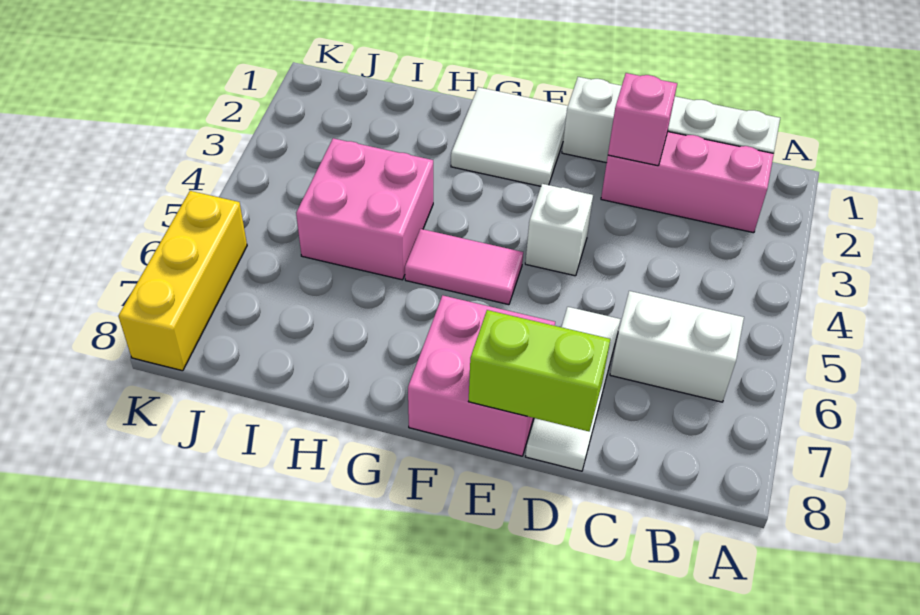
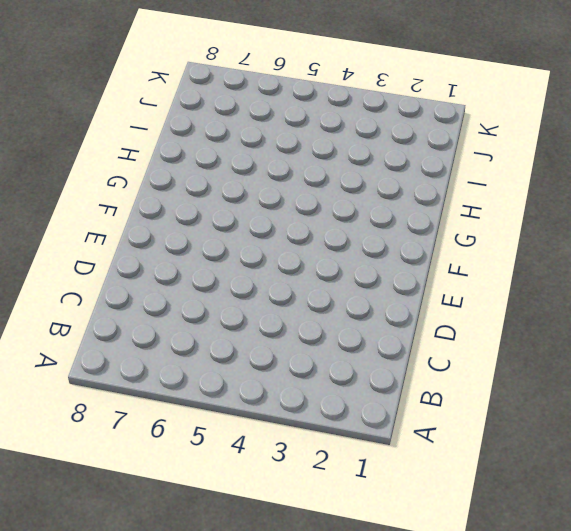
none -> white 1x4 brick [562,77,780,163]
none -> pink 1x3 brick [601,132,774,233]
none -> white 1x2 brick [610,291,744,402]

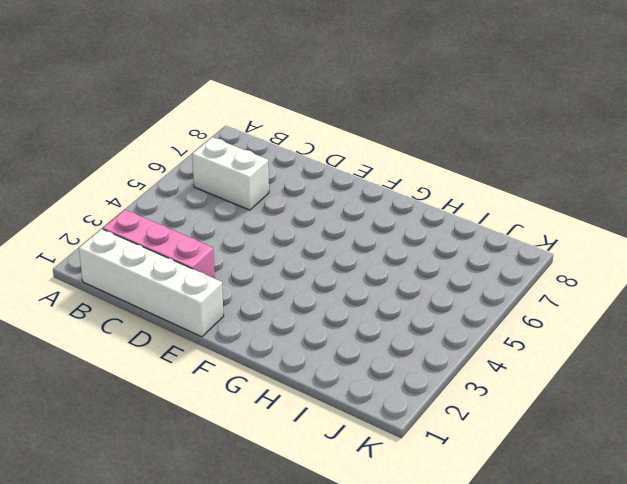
none -> white 1x3 tile [526,307,621,471]
none -> white 1x1 brick [525,184,593,276]
none -> pink 2x2 brick [408,295,555,456]

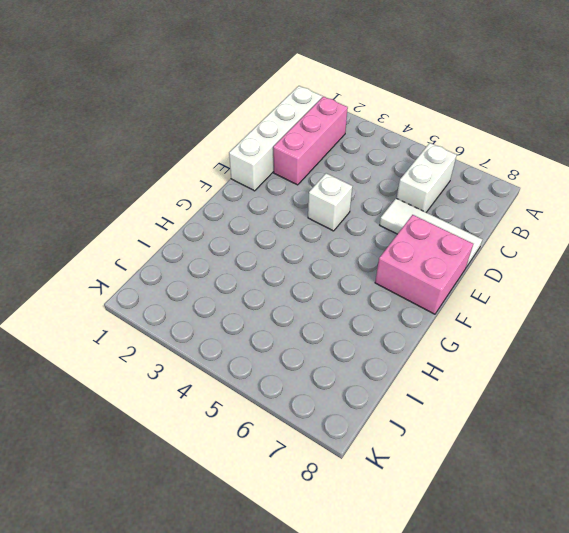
none -> white 2x2 tile [451,87,568,186]
none -> pink 1x2 tile [405,229,523,305]
none -> pink 2x2 brick [296,138,433,280]

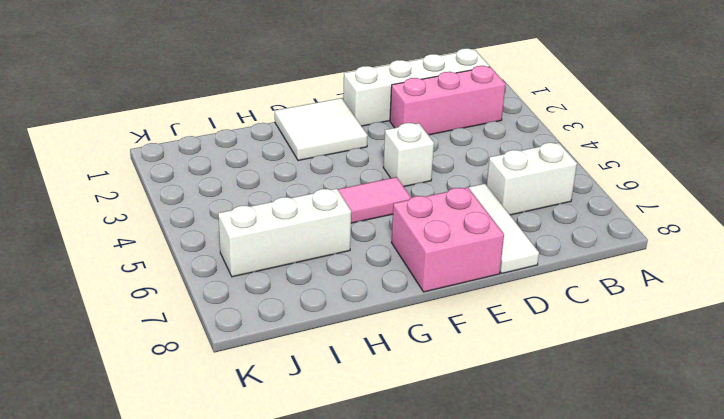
white 1x3 brick [218,189,351,277] -> none
none -> pink 2x2 brick [296,138,433,280]
none -> yellow 1x3 brick [118,191,247,371]
none -> pink 1x1 brick [608,73,677,166]

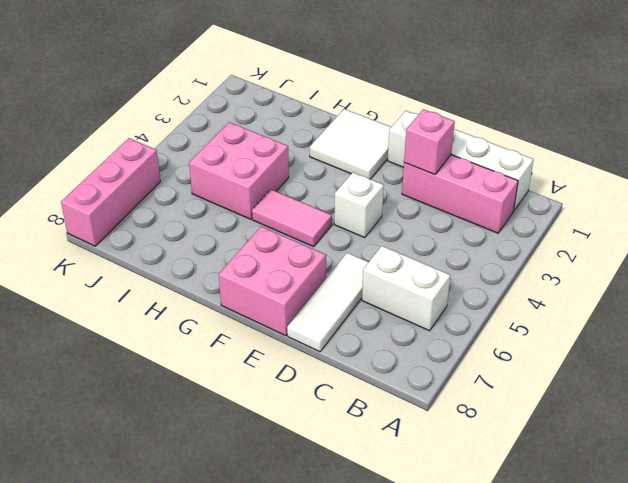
pink 1x3 brick [61,138,160,246] -> yellow 1x3 brick [118,191,247,371]
none -> lime 1x2 brick [469,310,610,431]

